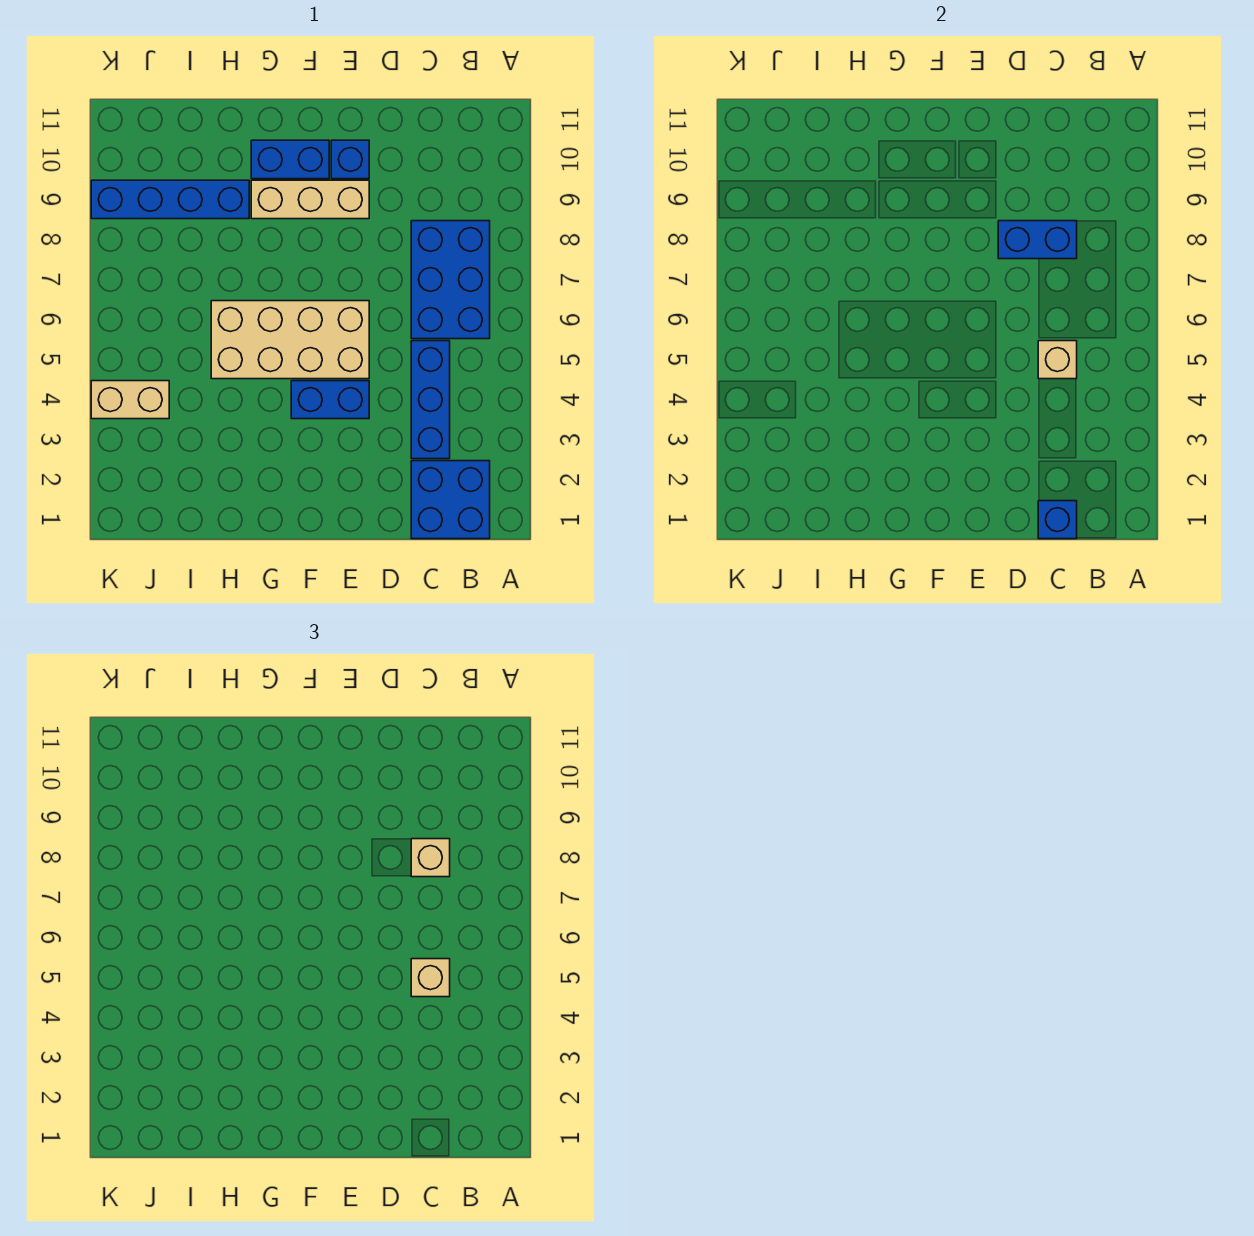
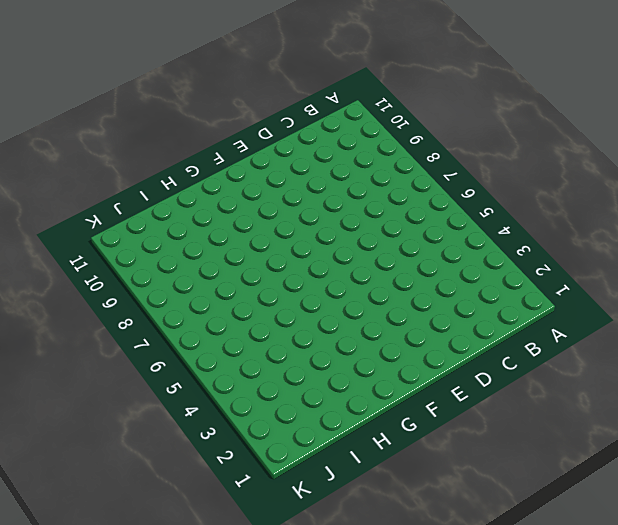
none -> blue 2x2 brick [411,461,490,539]
none -> blue 2x3 brick [411,221,490,339]
none -> blue 1x3 brick [411,341,450,459]

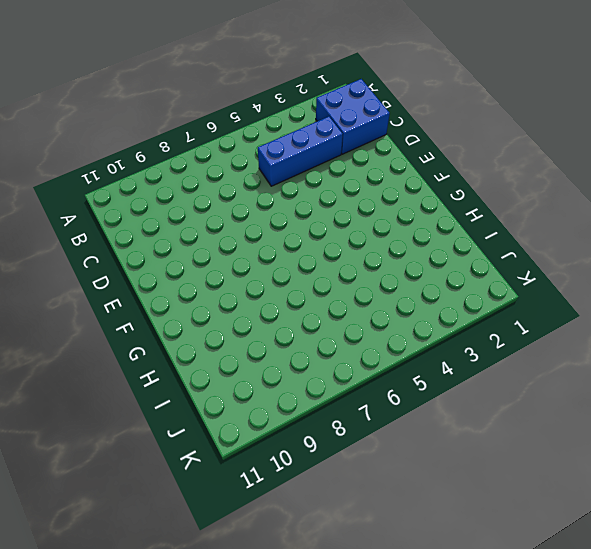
none -> blue 2x3 brick [411,221,490,339]
none -> blue 1x2 brick [291,381,369,419]
none -> tan 2x4 brick [211,301,369,379]

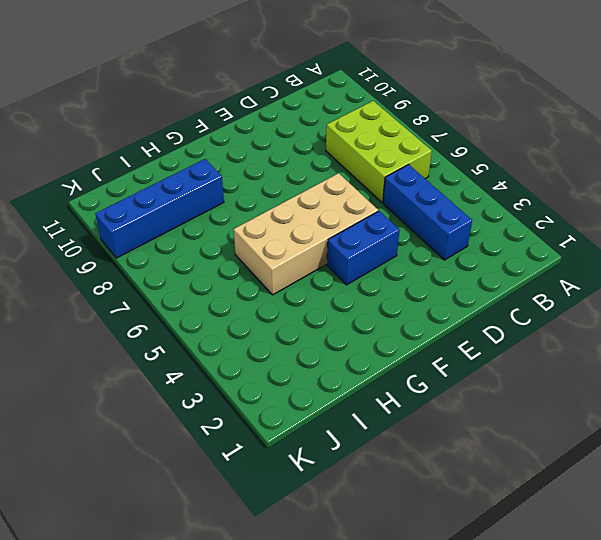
lime 2x3 brick [326,101,432,202] -> blue 2x3 brick [411,221,490,339]
none -> blue 2x2 brick [411,461,490,539]
none -> tan 1x3 brick [251,180,369,219]
none -> blue 1x1 brick [331,140,369,179]

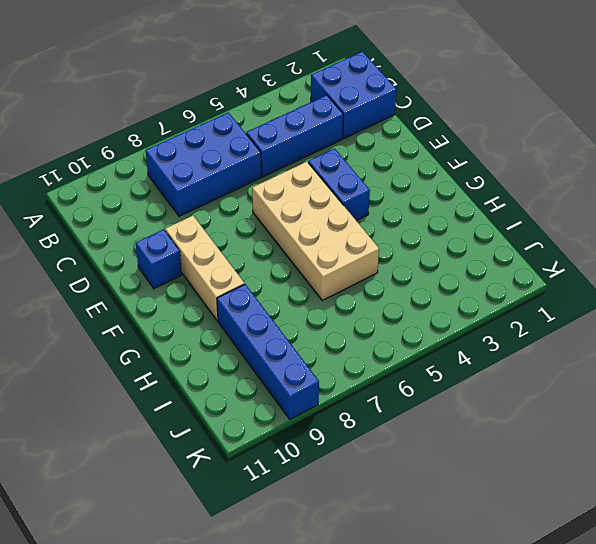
none -> blue 1x2 brick [251,140,329,179]
none -> tan 1x2 brick [91,381,169,419]
none -> blue 1x1 brick [1038,501,1077,539]

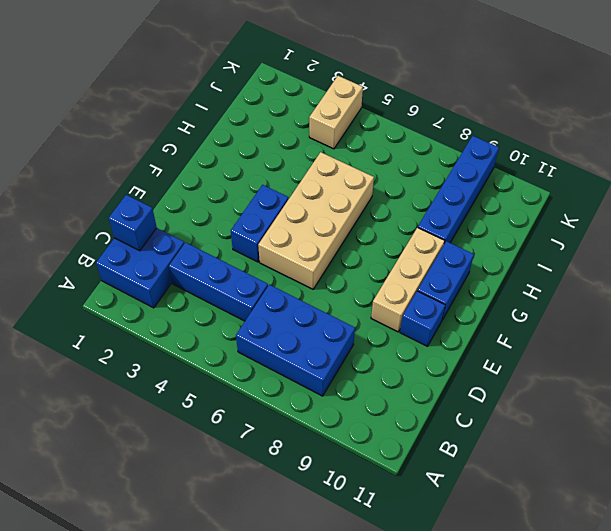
none -> tan 1x1 brick [1038,341,1077,379]
none -> blue 1x2 brick [998,221,1077,259]
none -> tan 1x1 brick [411,959,450,997]

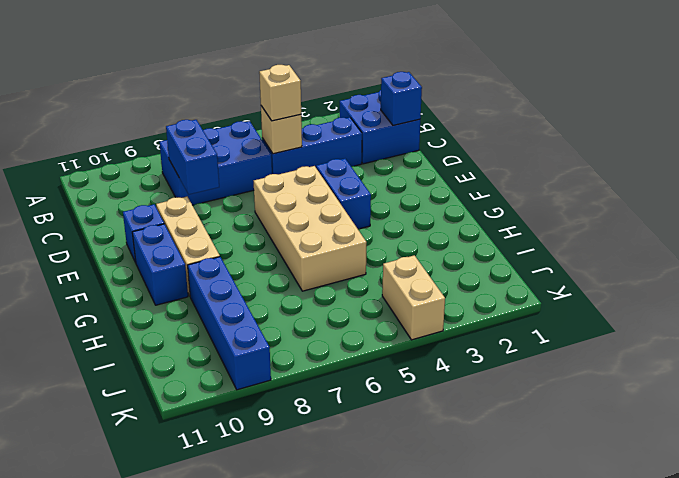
none -> tan 1x1 brick [411,839,450,877]

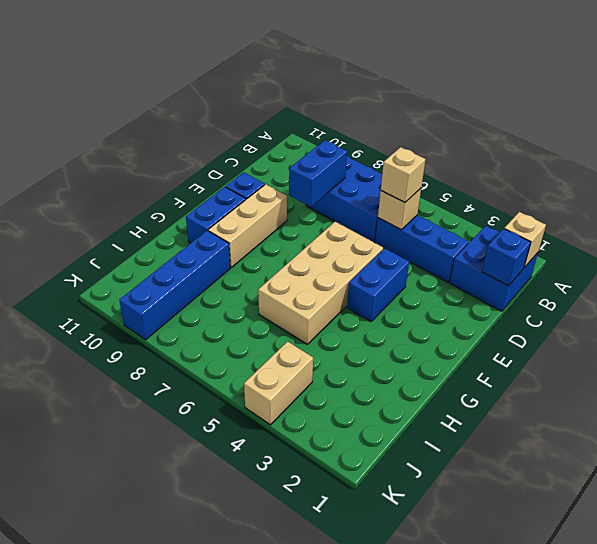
tan 1x1 brick [504,212,546,268] -> tan 1x1 brick moved to [411,839,450,877]

